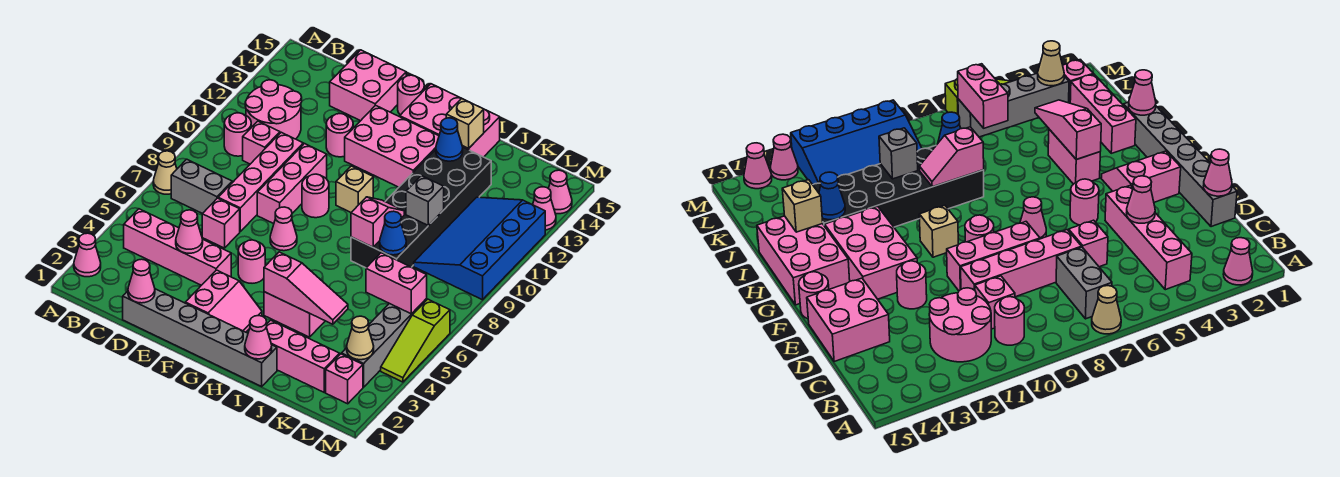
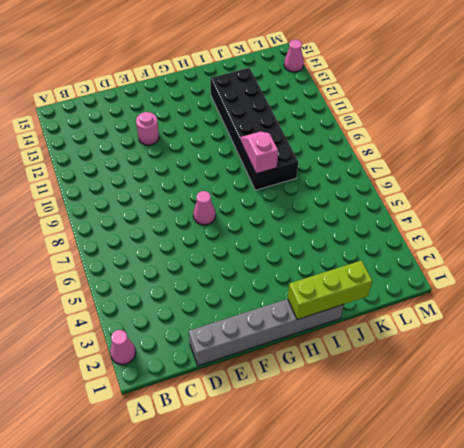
lime 1x3 brick [288,261,372,320] -> pink 1x1 cone [245,316,272,359]
none -> tan 1x1 cone [153,151,177,194]
none -> pink 1x4 brick [124,209,231,285]
none -> grey 1x2 brick [171,159,232,214]
none -> pink 1x1 round brick [224,113,251,156]

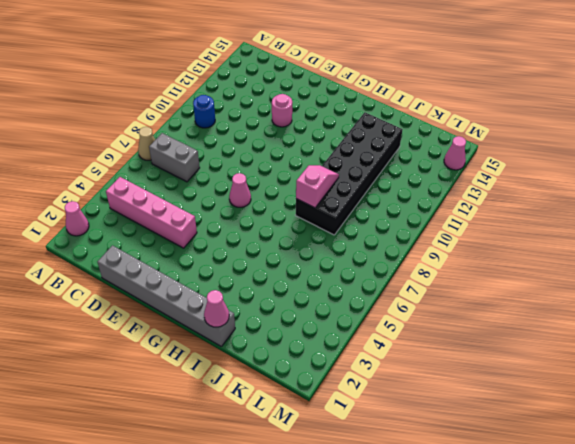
blue 1x1 round brick [193,95,215,128] -> pink 1x1 round brick [224,113,251,156]
none -> pink 2x2 round brick [245,80,302,139]
none -> pink 1x1 brick [243,121,280,164]
none -> pink 1x1 brick [202,198,240,248]
none -> pink 1x4 brick [218,132,303,231]

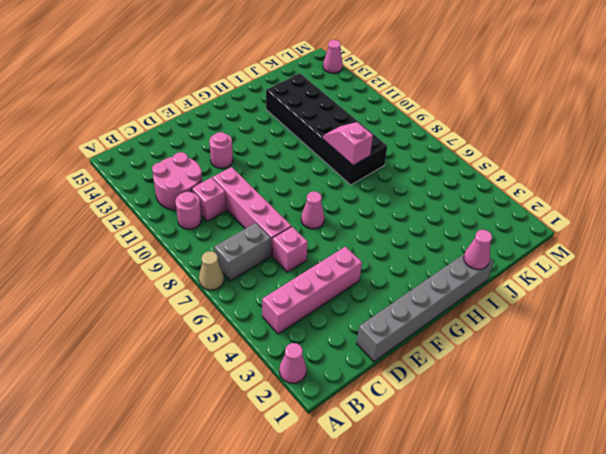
none -> pink 2x2 brick [330,50,406,121]
none -> pink 1x3 brick [257,144,327,224]
none -> pink 2x2 slope [185,270,262,332]
none -> pink 1x1 round brick [238,240,265,283]

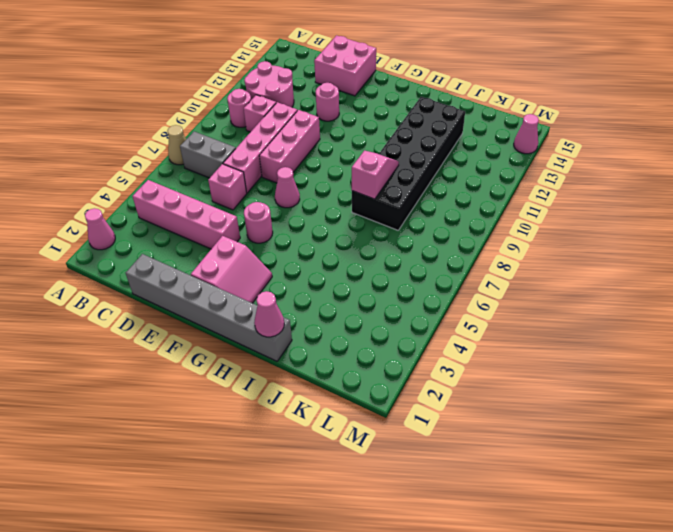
none -> pink 1x1 round brick [302,174,329,218]
none -> pink 2x3 brick [345,105,439,187]
none -> pink 1x1 round brick [398,75,424,115]
none -> tan 1x1 brick [336,166,373,212]

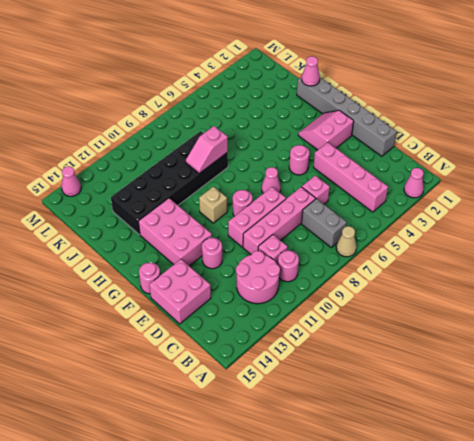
none -> pink 2x3 brick [400,84,500,157]
none -> pink 1x2 brick [264,292,325,337]
none -> pink 1x3 brick [266,320,340,392]
none -> blue 3x4 slope [414,197,545,300]

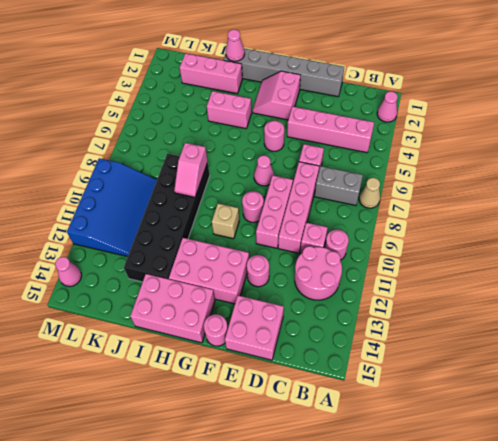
none -> pink 1x1 brick [326,354,363,404]
none -> grey 1x4 brick [341,299,427,387]
none -> lime 1x3 slope [381,299,450,382]
none -> pink 1x1 cone [533,187,556,230]

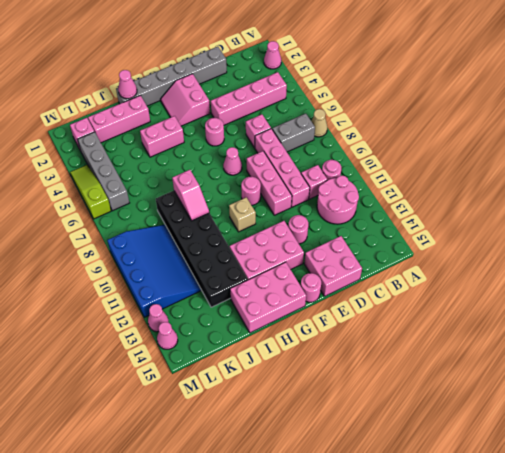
none -> pink 1x1 cone [128,259,155,303]
none -> pink 1x1 cone [176,210,203,253]
none -> pink 1x3 slope [264,252,348,324]
none -> blue 1x1 cone [436,118,463,161]

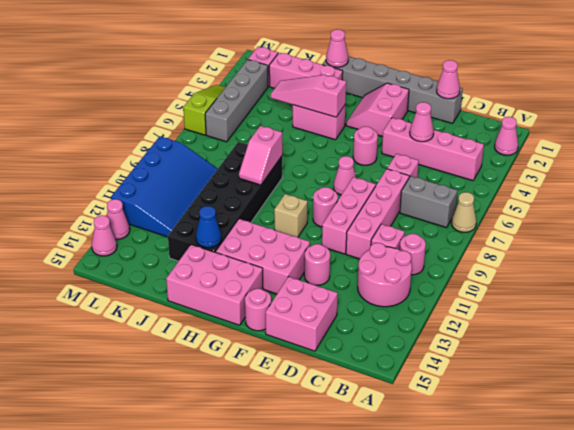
none -> tan 1x1 brick [446,98,484,149]
none -> blue 1x1 cone [380,211,406,255]
none -> grey 1x1 brick [406,176,444,226]
none -> pink 1x2 brick [366,253,427,314]

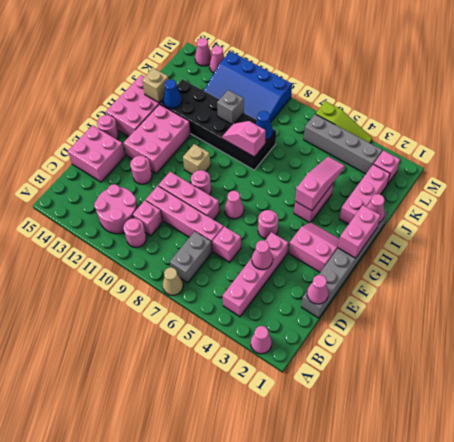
pink 1x2 brick [338,205,381,258] -> pink 1x2 brick moved to [366,253,427,314]
none -> tan 1x1 cone [347,316,374,360]

